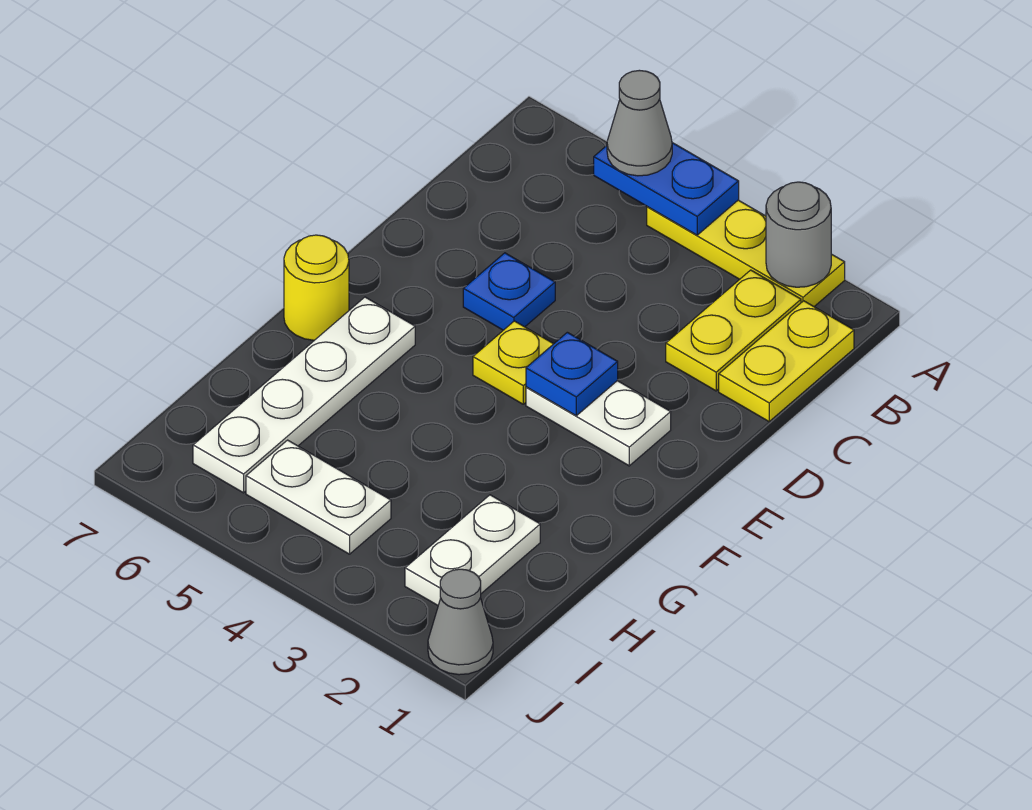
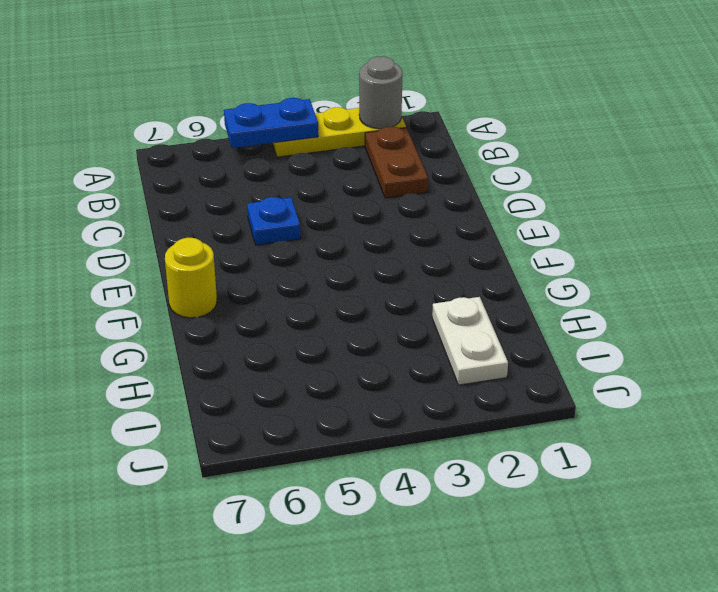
brown 1x2 plate [365,126,428,198] -> yellow 1x2 plate [666,270,801,391]
none -> yellow 1x2 plate [719,301,854,421]
none -> white 1x2 plate [526,381,671,466]
none -> yellow 1x1 plate [473,321,553,404]

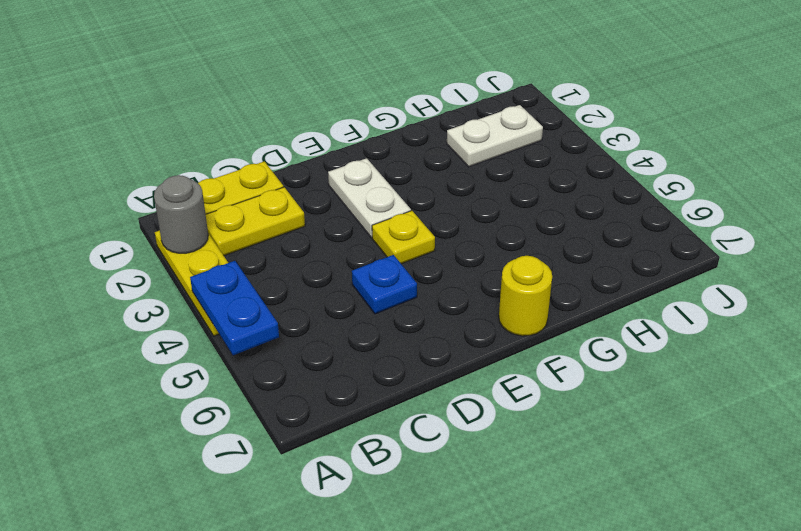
none -> white 1x4 plate [193,297,415,493]
none -> white 1x2 plate [246,440,391,554]
none -> grey 1x1 cone [428,569,493,675]

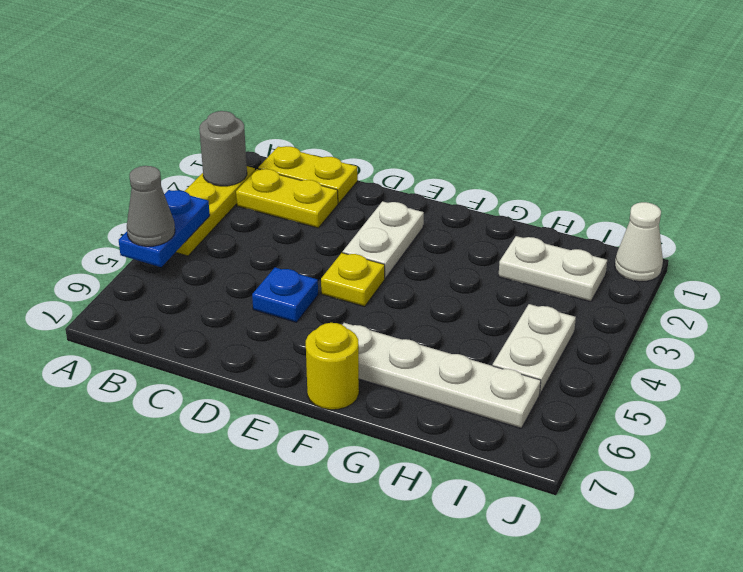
white 1x1 cone [615,202,663,282] -> grey 1x1 cone [428,569,493,675]
none -> blue 1x1 plate [526,332,618,416]

